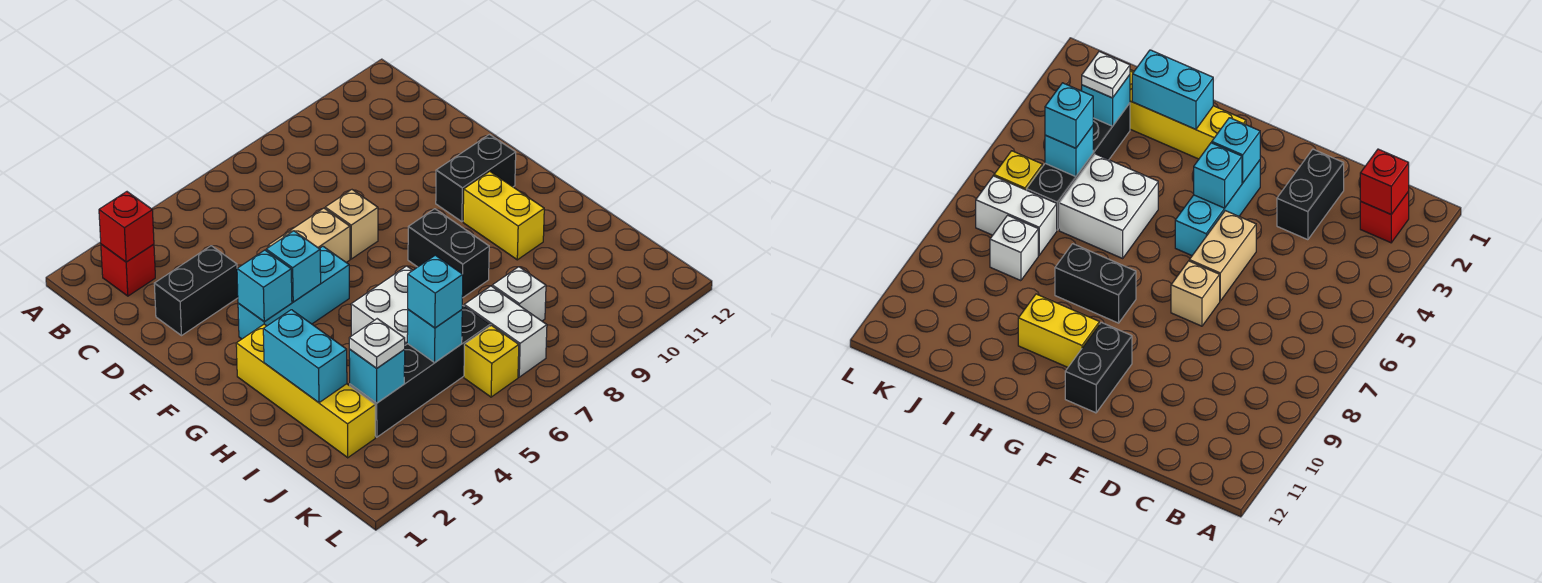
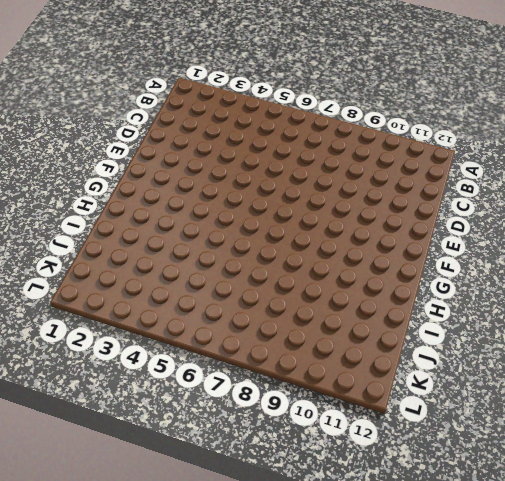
none -> red 1x1 brick [101,244,155,296]
none -> black 1x2 brick [154,246,238,335]
none -> tan 1x2 brick [268,208,350,263]

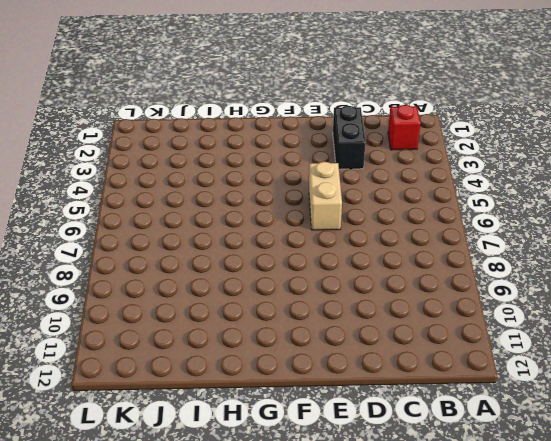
none -> tan 1x1 brick [325,190,378,259]
none -> cyan 1x3 brick [238,246,349,339]
none -> black 1x2 brick [436,134,516,222]

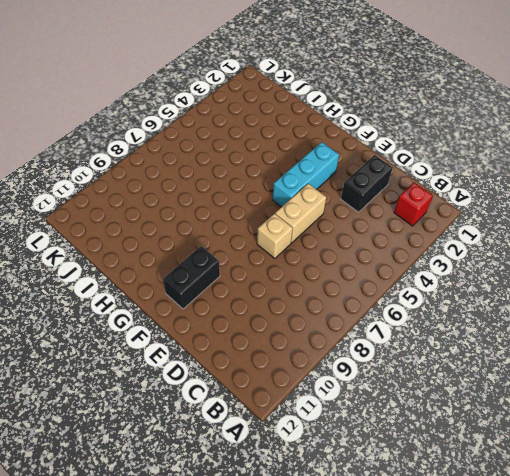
none -> yellow 1x4 brick [236,324,375,458]
none -> black 1x2 brick [408,209,489,298]
none -> yellow 1x2 brick [463,171,544,260]

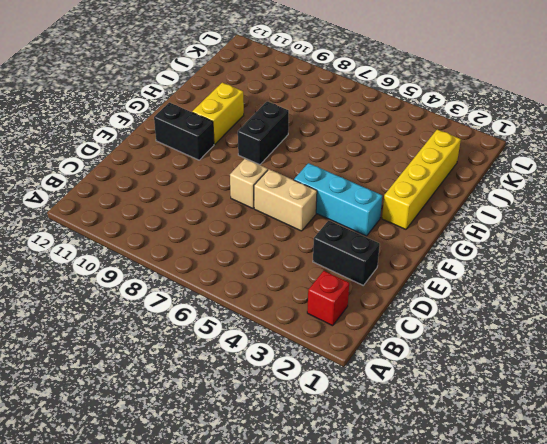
none -> white 2x2 brick [351,266,413,345]
none -> black 1x4 brick [350,306,490,437]
none -> white 1x2 brick [464,286,547,377]

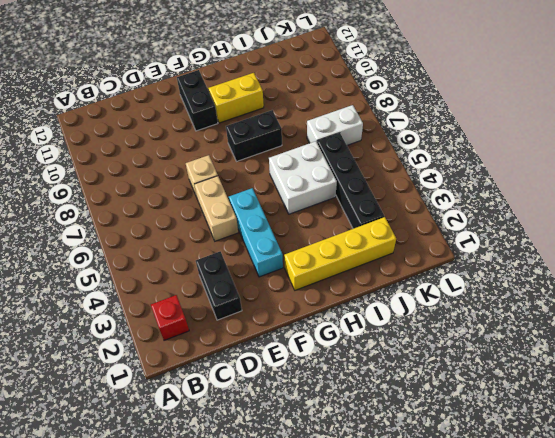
none -> white 1x1 brick [492,267,546,321]
none -> yellow 1x1 brick [464,326,519,397]
none -> red 1x1 brick [99,192,154,262]

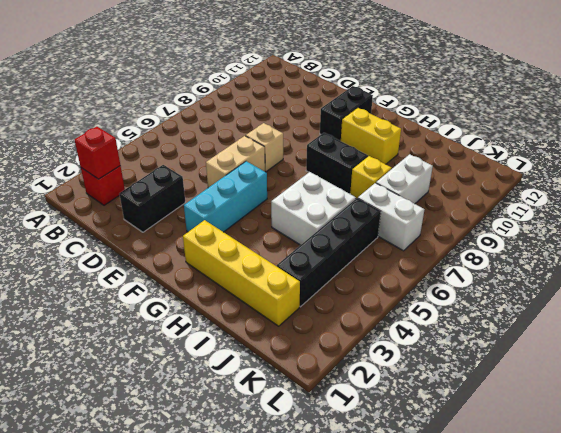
yellow 1x1 brick [350,156,392,198] -> yellow 1x1 brick moved to [464,326,519,397]
white 1x2 brick [376,154,433,204] -> white 1x1 brick [492,267,546,321]
none -> cyan 1x1 brick [237,250,292,322]
none -> cyan 1x1 brick [266,231,321,302]
none -> cyan 1x2 brick [263,310,347,403]

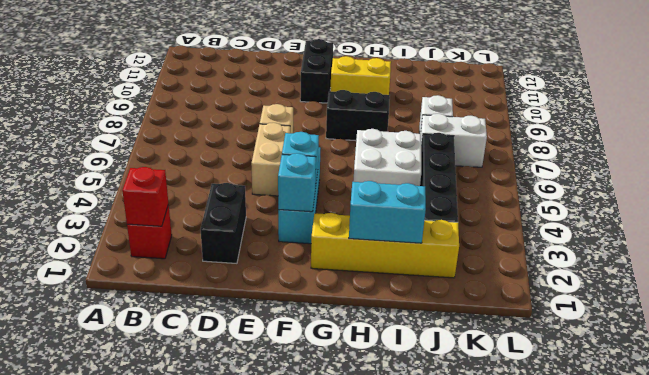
none -> yellow 1x1 brick [464,326,519,397]
none -> cyan 1x1 brick [349,350,405,403]
none -> cyan 1x1 brick [407,310,462,363]

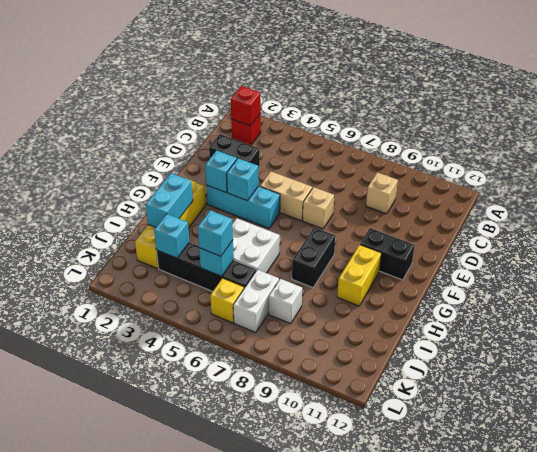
tan 1x1 brick [366,173,398,214] -> none
none -> white 1x1 plate [349,319,405,368]

